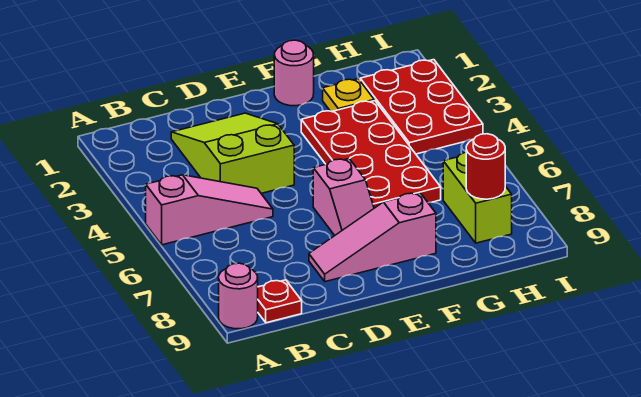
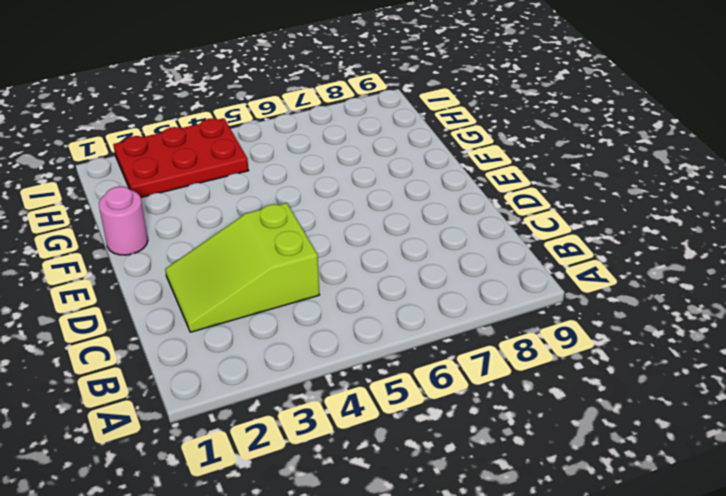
none -> pink 1x3 slope [146,175,273,245]
none -> pink 1x1 round brick [219,263,258,329]
none -> red 1x1 plate [258,280,302,323]

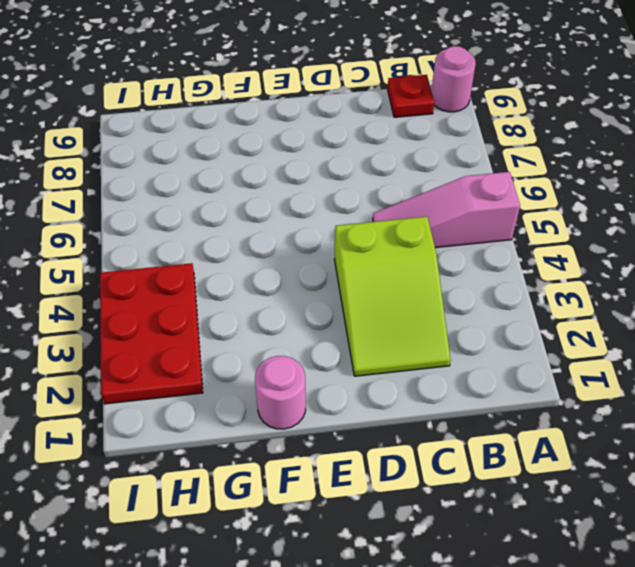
none -> pink 1x3 slope [309,193,436,282]
none -> pink 1x2 slope [313,159,374,235]
none -> red 2x4 plate [301,101,441,208]

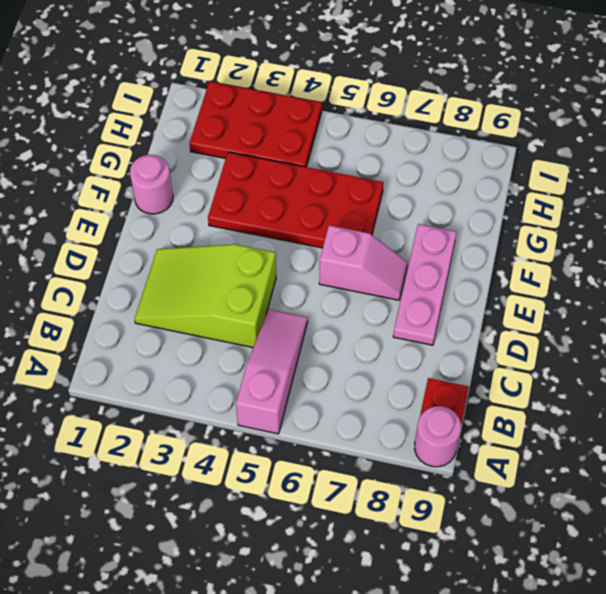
pink 1x3 plate [393,224,457,345] -> pink 1x3 slope [309,193,436,282]
none -> yellow 1x1 plate [323,79,374,112]
none -> lime 1x2 brick [443,153,512,243]
none -> red 1x1 round brick [466,134,505,199]

